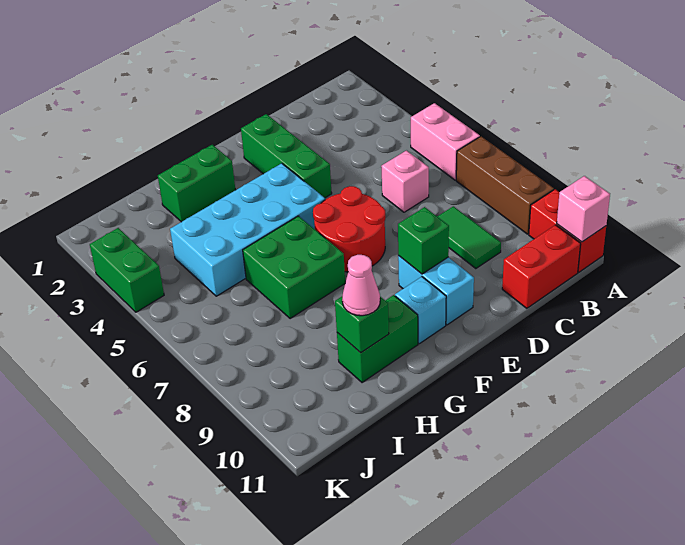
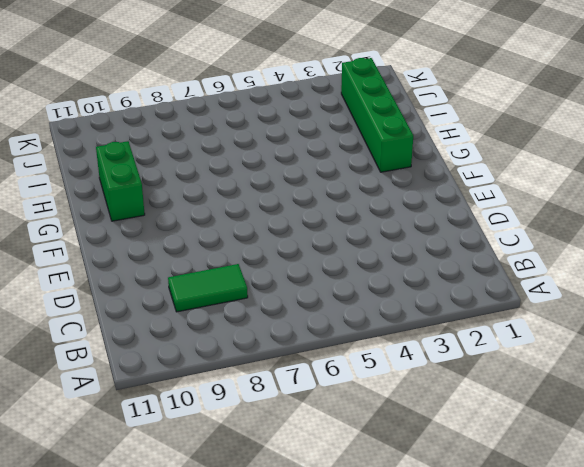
green 1x4 brick [341,58,413,172] -> green 1x2 brick [158,145,235,222]
none -> pink 1x2 brick [411,103,480,180]
none -> brown 1x3 brick [456,137,554,234]
none -> red 1x2 brick [529,189,606,272]

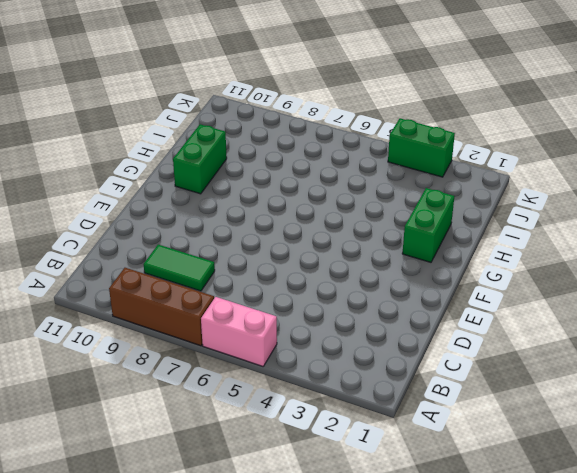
none -> red 1x2 brick [529,189,606,272]
none -> red 1x2 brick [502,225,581,308]
none -> pink 1x1 brick [381,151,429,212]

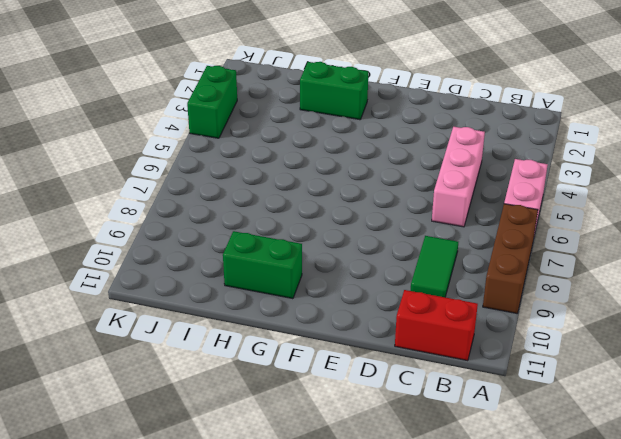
pink 1x3 brick [432,127,485,227] -> pink 1x1 brick [381,151,429,212]
none -> red 1x2 brick [529,189,606,272]
none -> green 1x3 brick [241,114,332,198]
none -> red 2x2 round brick [313,186,385,272]

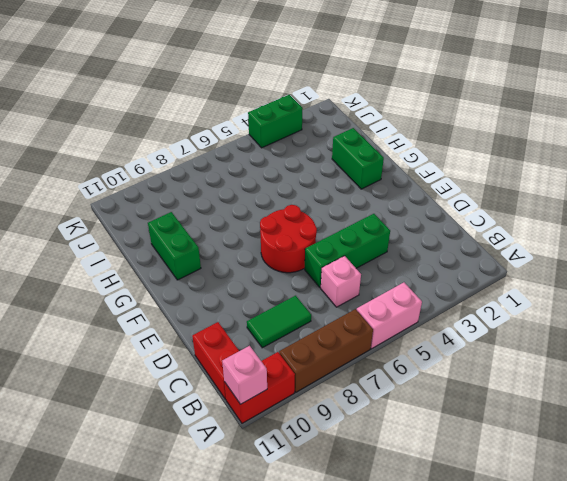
green 1x3 brick [305,214,390,287] -> green 1x3 brick moved to [241,114,332,198]
none -> cyan 1x2 brick [398,256,474,325]
none -> cyan 2x4 brick [170,163,325,296]
none -> cyan 1x1 brick [395,277,446,344]

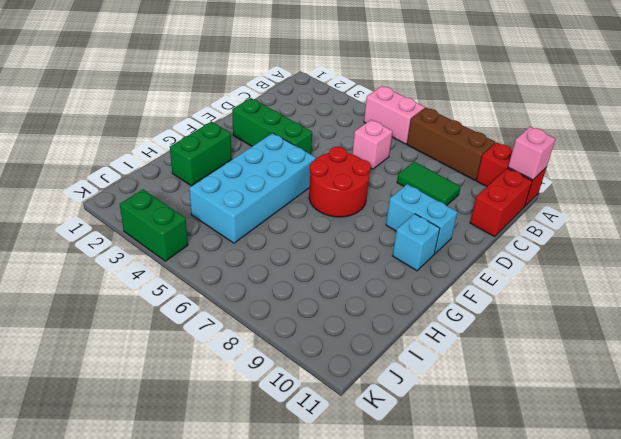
none -> green 2x2 brick [243,216,345,319]
none -> green 1x2 brick [337,295,418,383]
none -> green 1x1 brick [398,207,449,274]

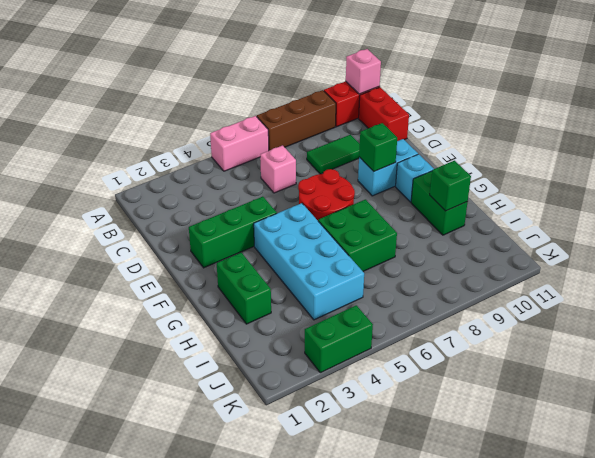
none -> pink 1x1 cone [342,255,380,316]

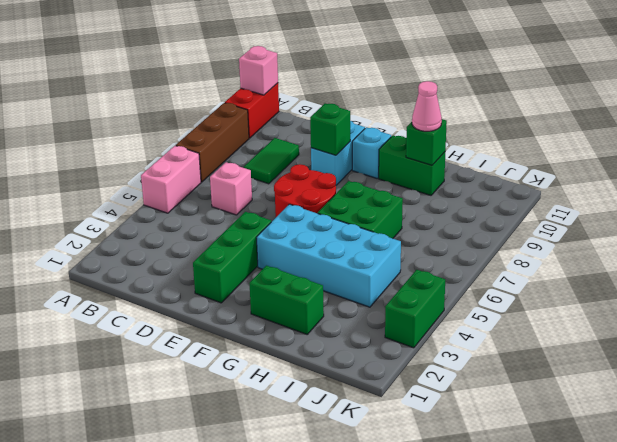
none -> red 1x2 brick [502,225,581,308]

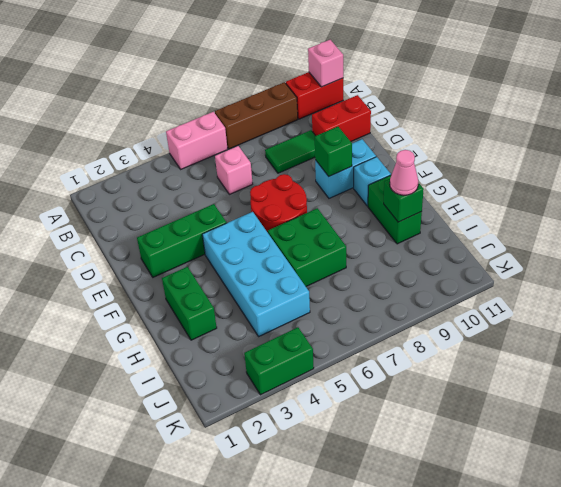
red 1x2 brick [312,95,371,141] -> red 1x2 brick turned to [502,225,581,308]

